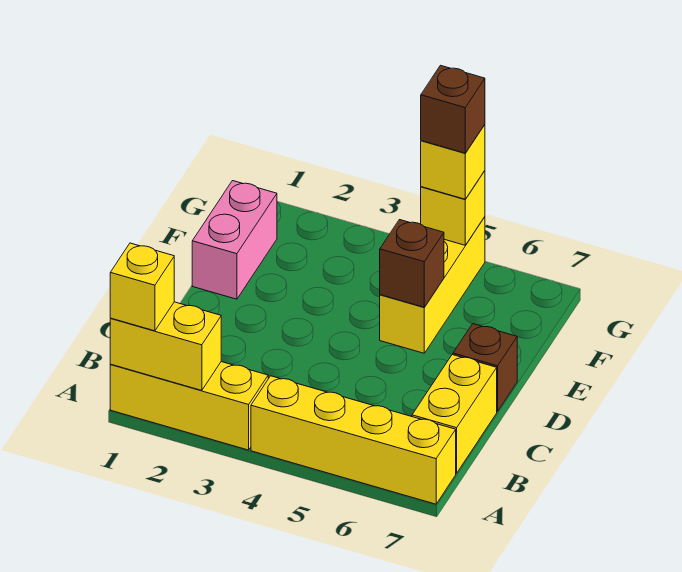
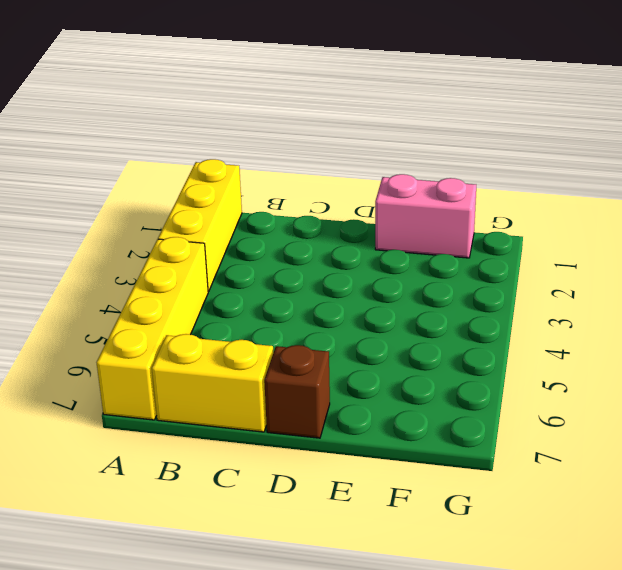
none -> yellow 1x3 brick [380,217,485,353]
none -> yellow 1x2 brick [110,302,221,391]
none -> brown 1x1 brick [380,220,444,307]

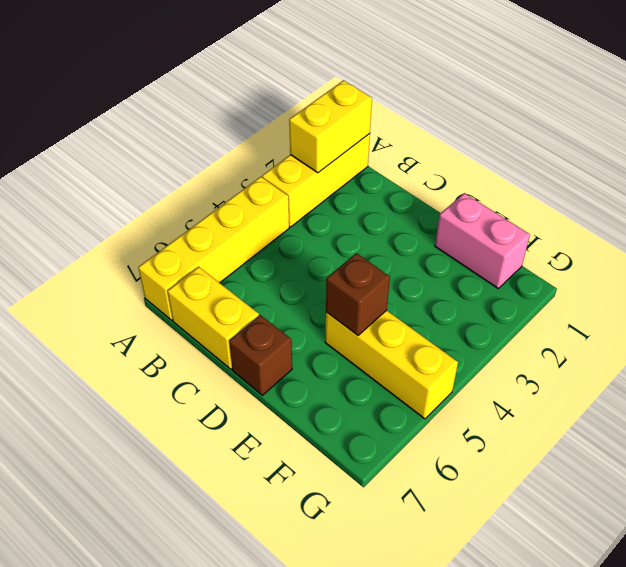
none -> yellow 1x1 brick [421,171,485,245]
none -> yellow 1x1 brick [110,243,174,331]
none -> yellow 1x1 brick [421,125,485,199]

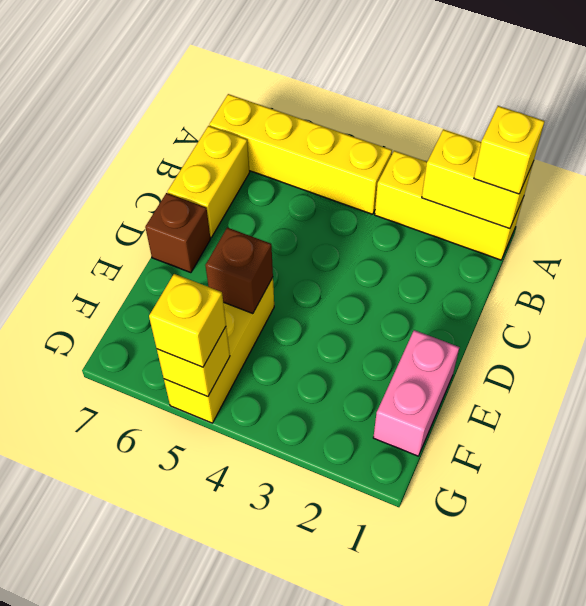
none -> brown 1x1 brick [421,65,485,153]

